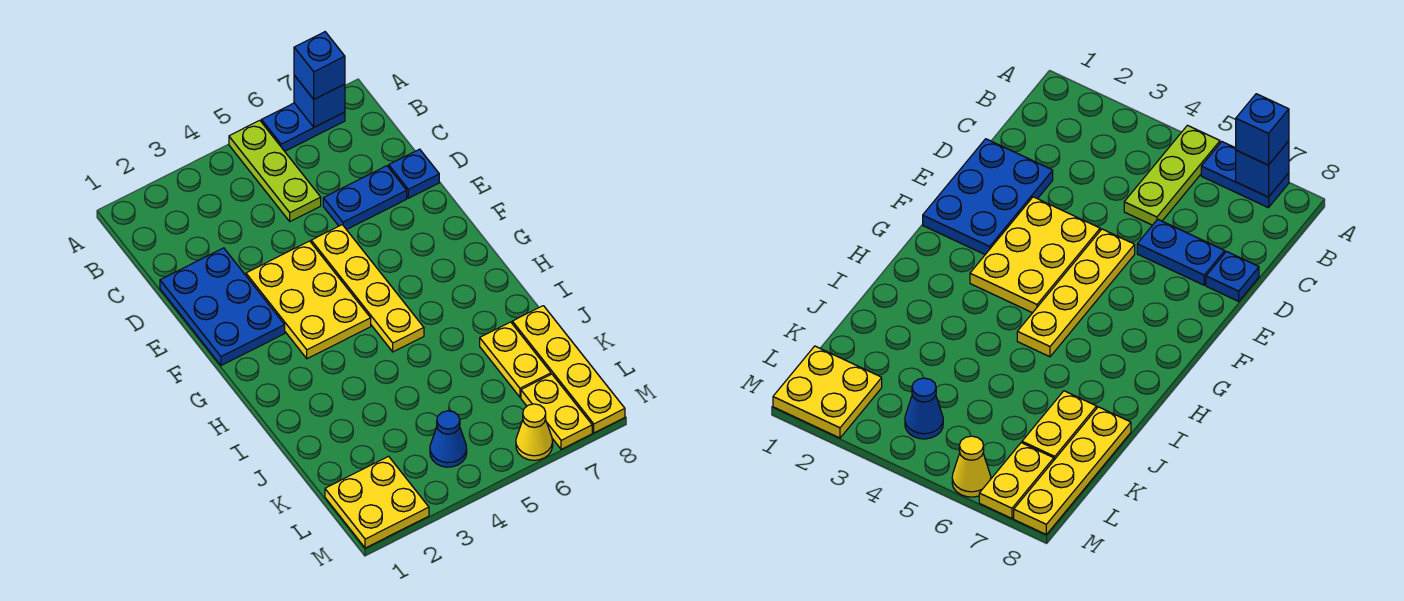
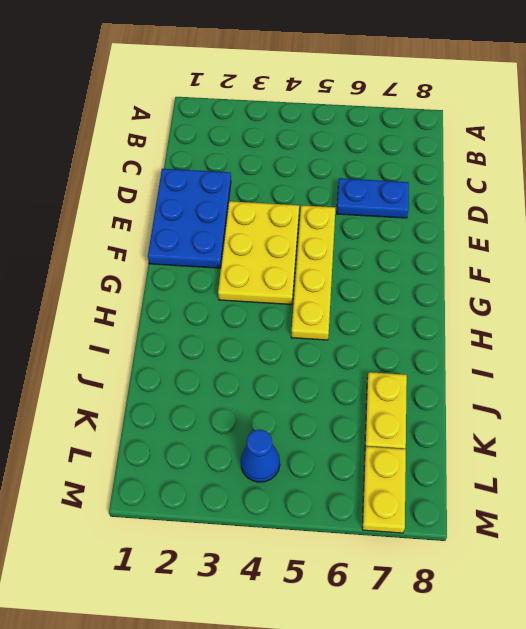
none -> lime 1x3 plate [229,120,321,221]
none -> blue 1x2 plate [261,103,345,151]
none -> blue 1x1 plate [389,149,439,198]

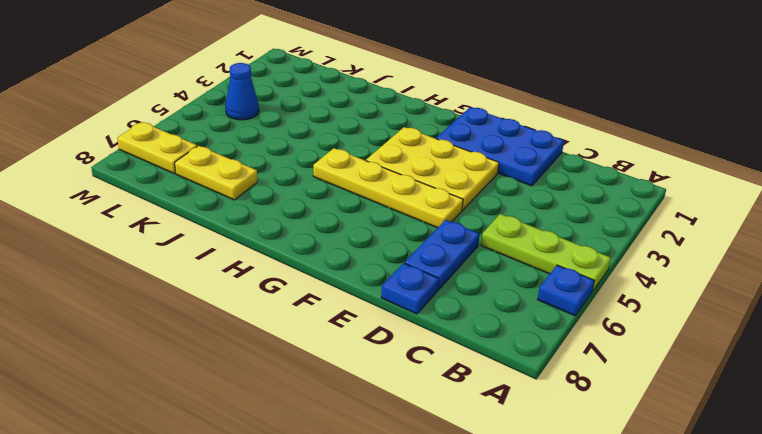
blue 1x1 plate [537,265,594,316] -> blue 1x2 plate [261,103,345,151]
none -> yellow 1x4 plate [512,306,625,433]
none -> yellow 2x2 plate [325,456,429,548]
none -> yellow 1x1 cone [516,404,553,460]

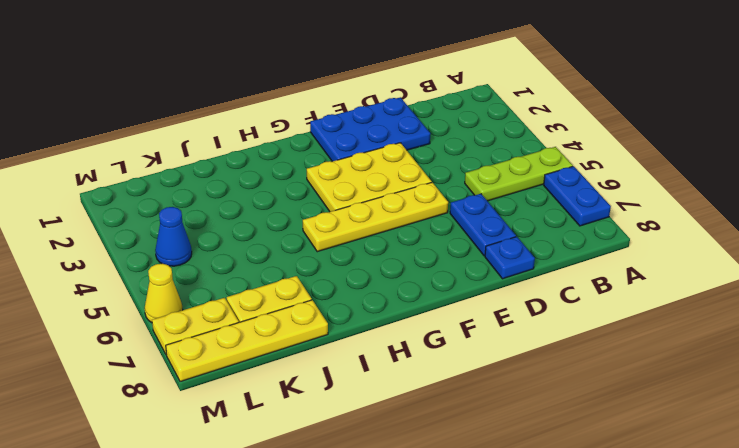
none -> yellow 2x2 plate [325,456,429,548]
none -> blue 1x1 brick [294,75,345,127]
none -> blue 1x1 brick [294,32,345,99]

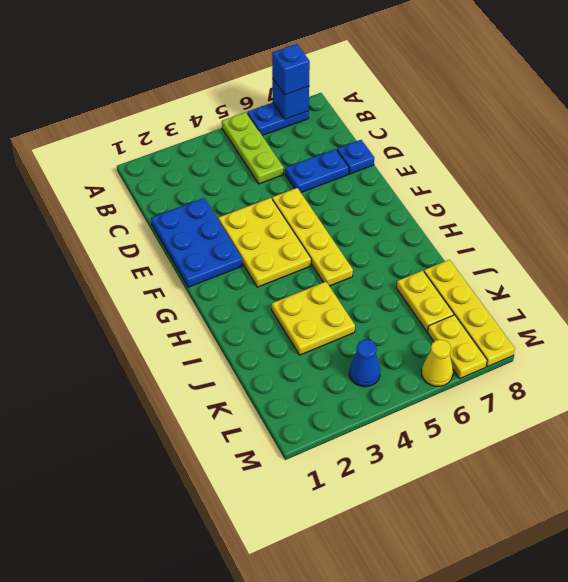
yellow 2x2 plate [272,282,355,355] -> yellow 2x2 plate moved to [325,456,429,548]

